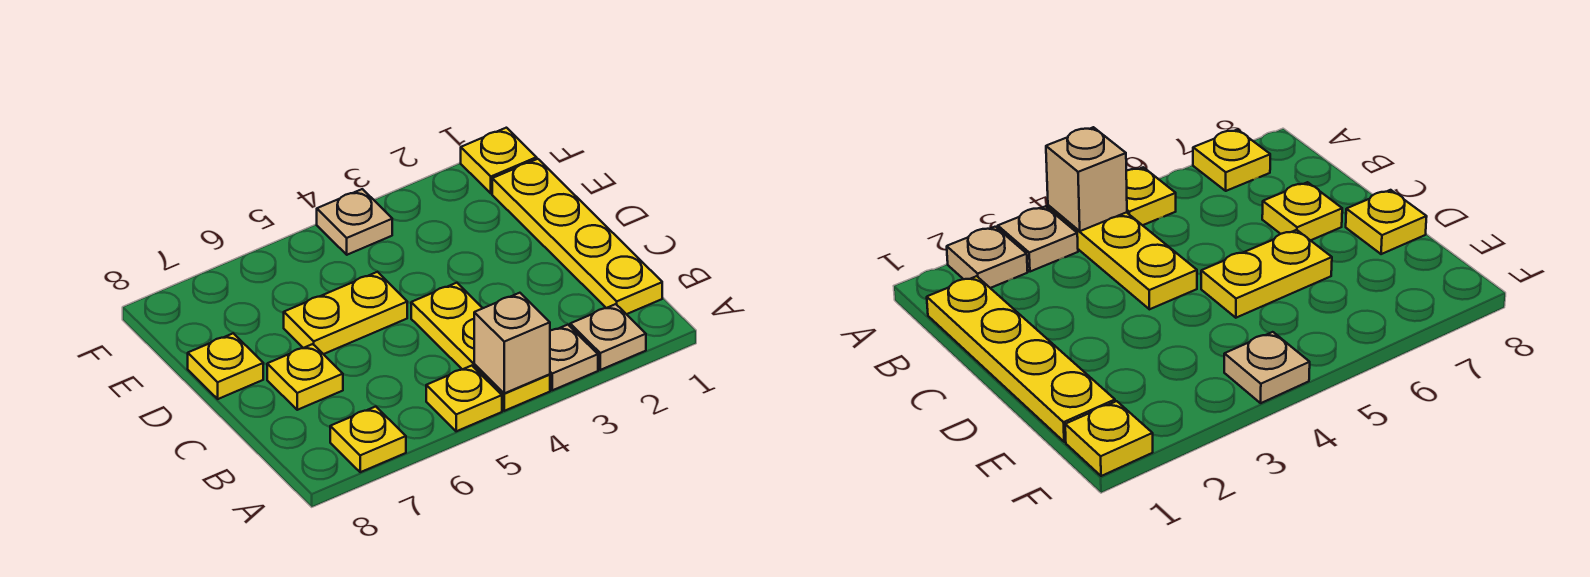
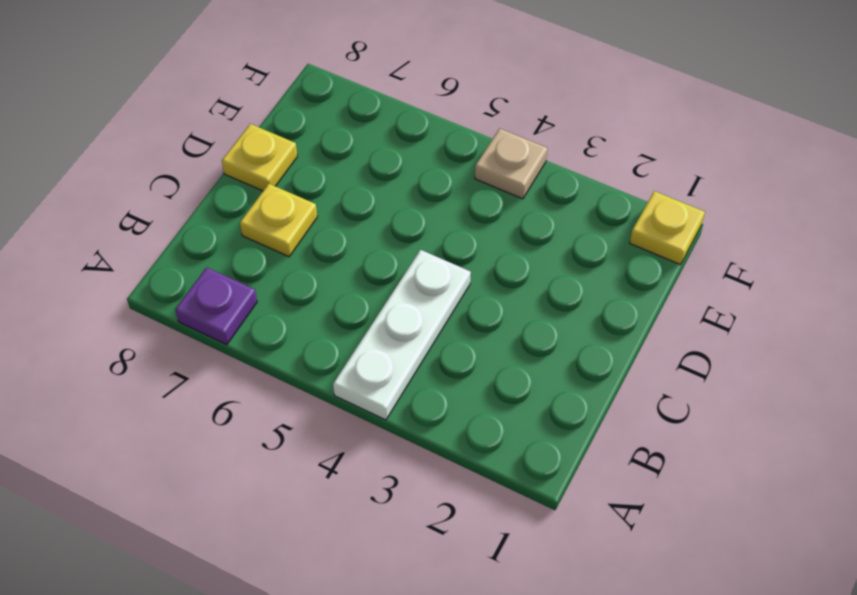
white 1x3 plate [333,250,471,420] -> yellow 1x3 plate [411,283,550,411]
purple 1x1 plate [175,267,257,345] -> yellow 1x1 plate [330,407,406,472]
none -> tan 1x1 plate [570,304,646,370]
none -> tan 1x1 plate [550,325,598,390]
none -> yellow 1x1 plate [426,366,502,431]

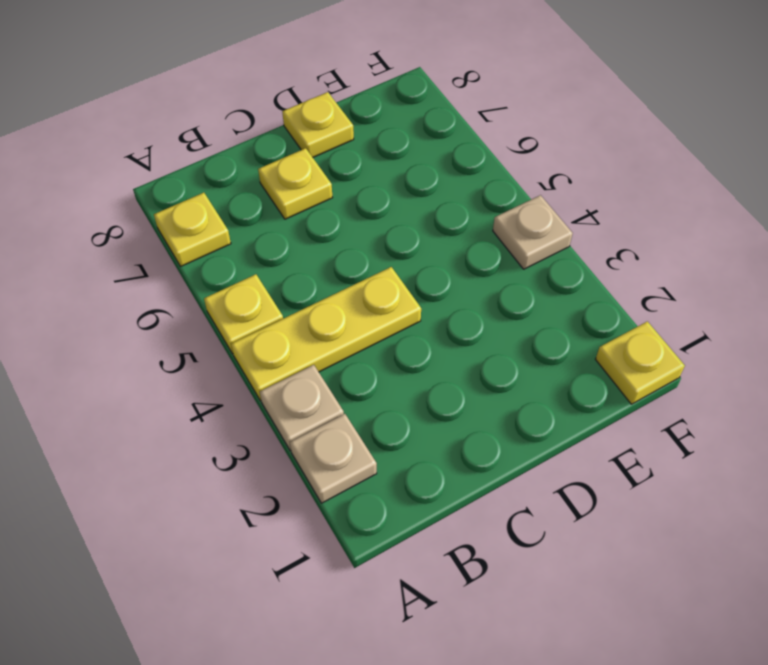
none -> yellow 1x4 plate [492,159,662,314]
none -> yellow 1x2 plate [284,272,407,354]
none -> tan 1x1 brick [474,293,550,393]

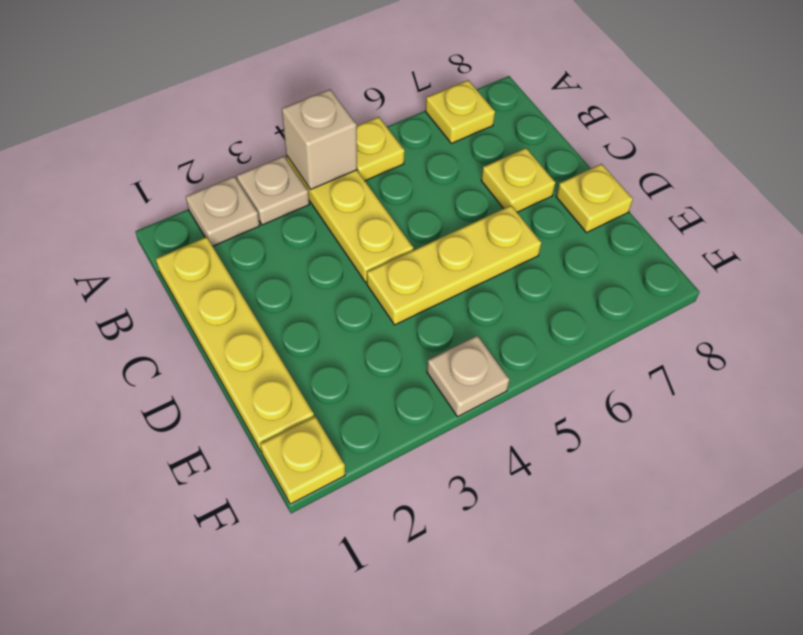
yellow 1x3 plate [367,206,541,325] -> yellow 1x2 plate [284,272,407,354]

